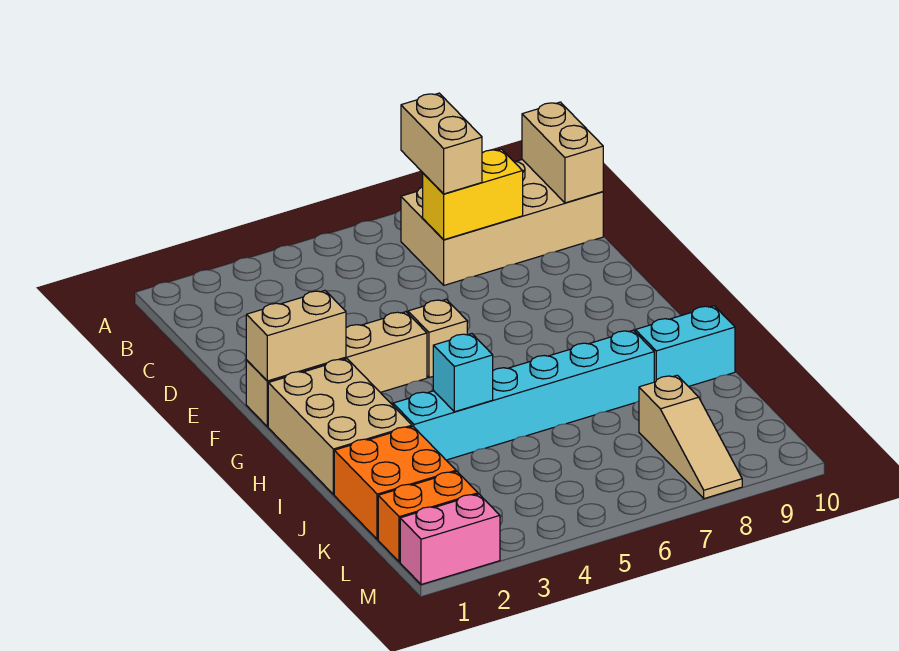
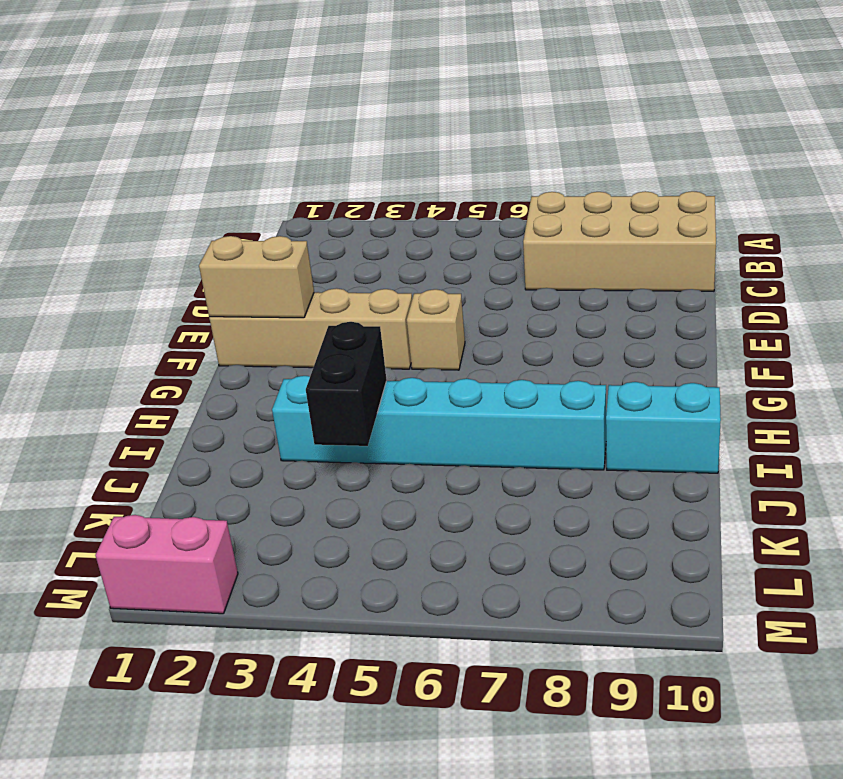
black 1x2 brick [306,322,387,446] -> cyan 1x1 brick [433,334,493,412]
none -> tan 2x3 brick [268,359,412,494]
none -> orange 2x2 brick [334,426,456,539]
none -> tan 1x3 slope [639,375,742,499]

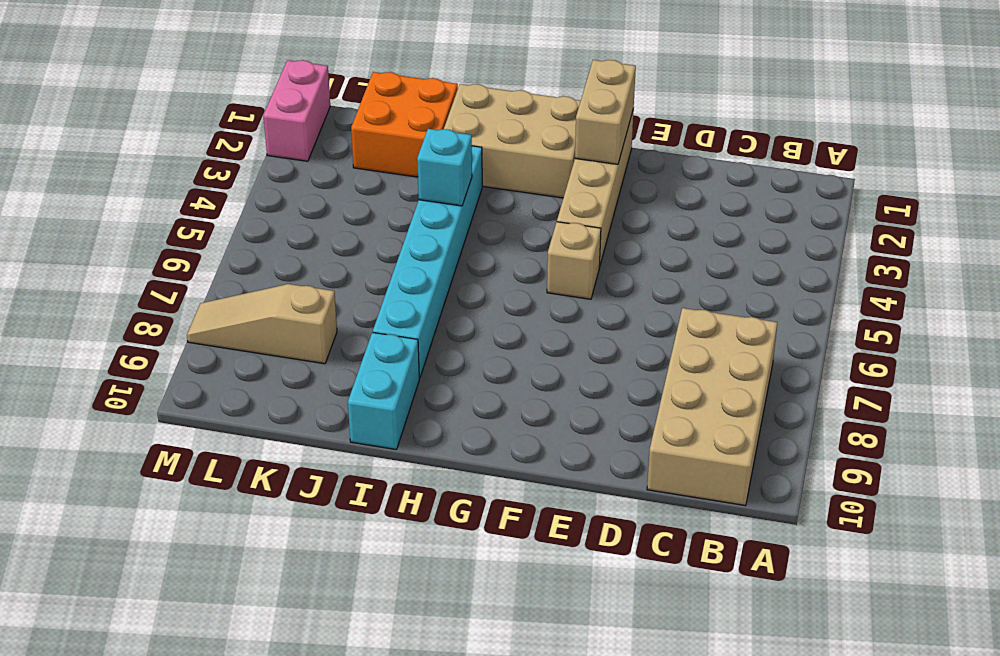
none -> orange 1x2 brick [378,472,478,562]
none -> tan 1x2 brick [522,102,603,203]
none -> yellow 1x2 brick [423,149,523,240]

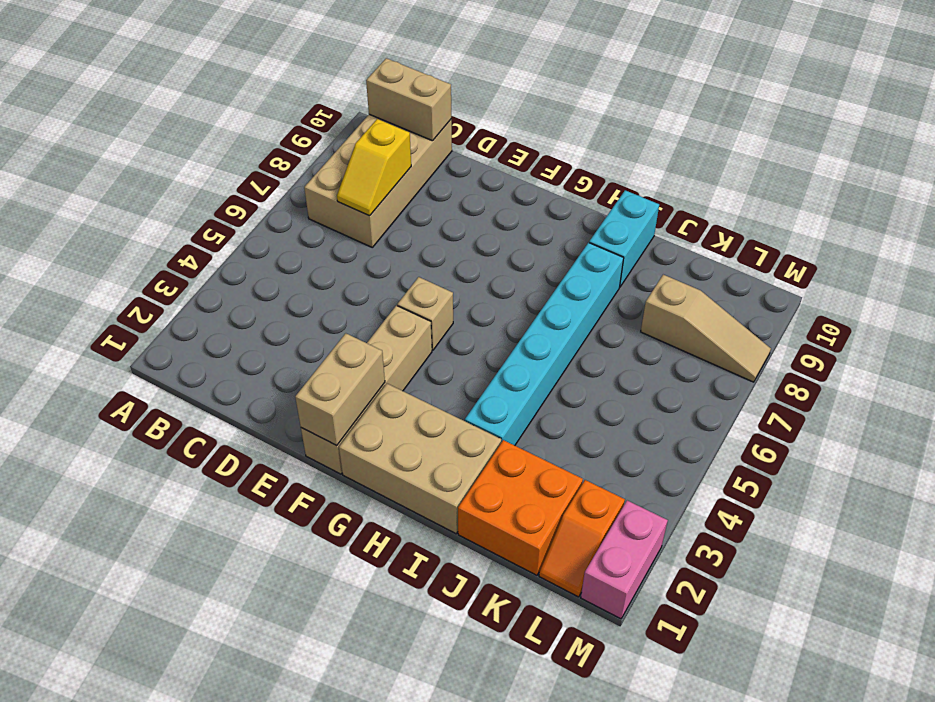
yellow 1x2 slope [337,119,411,216] -> yellow 1x2 brick [423,149,523,240]
orange 1x2 slope [539,480,625,597] -> orange 1x2 brick [378,472,478,562]
none -> cyan 1x1 brick [433,334,493,412]
none -> tan 1x2 brick [401,93,482,194]

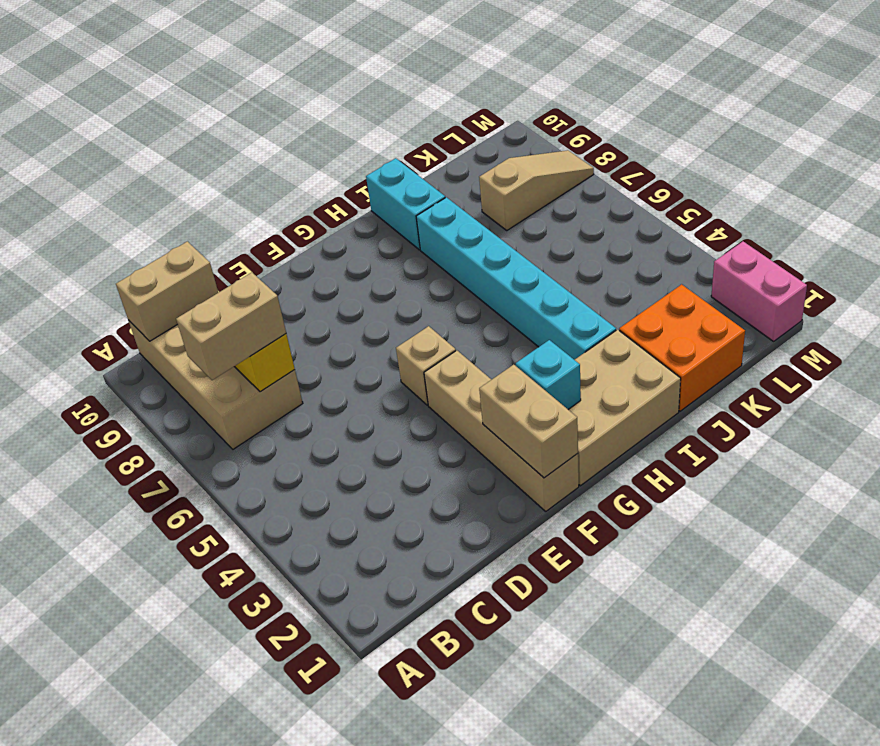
cyan 1x1 brick [516,340,581,409] -> cyan 1x1 brick moved to [433,334,493,412]
none -> orange 1x2 brick [378,472,478,562]

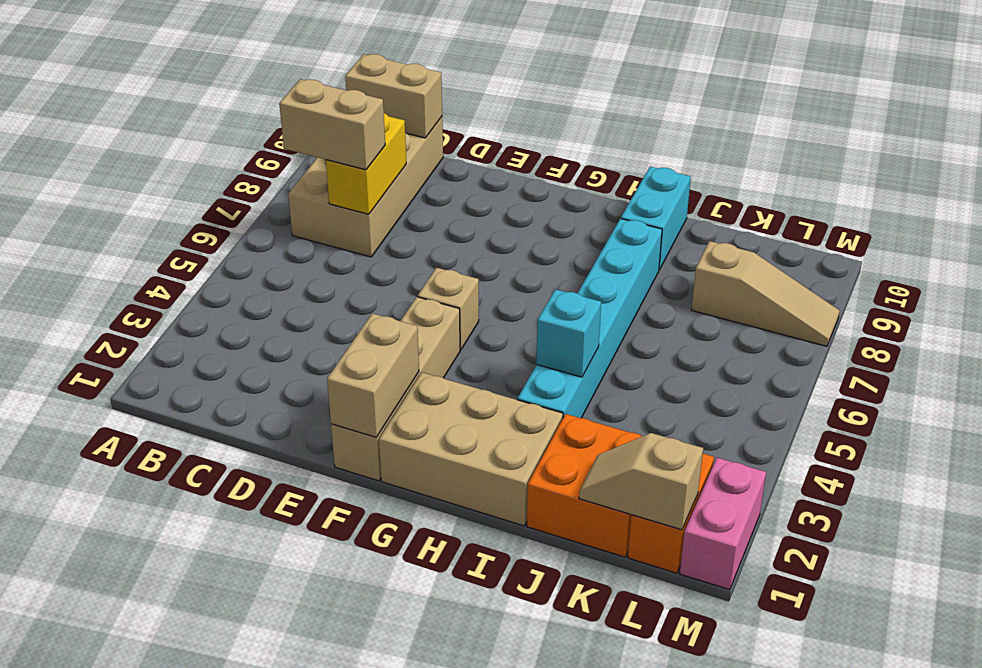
tan 1x2 slope [579,433,703,530] -> none

